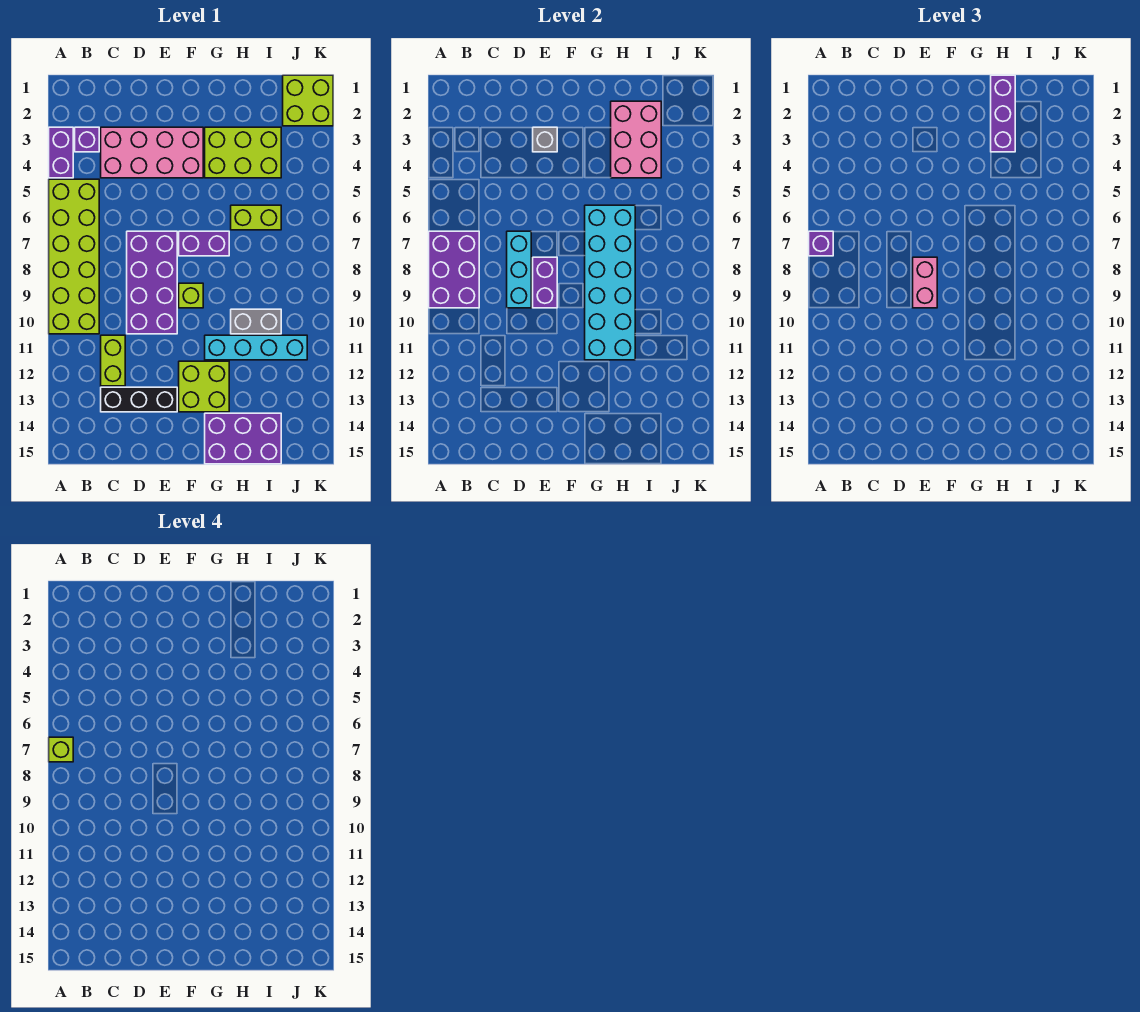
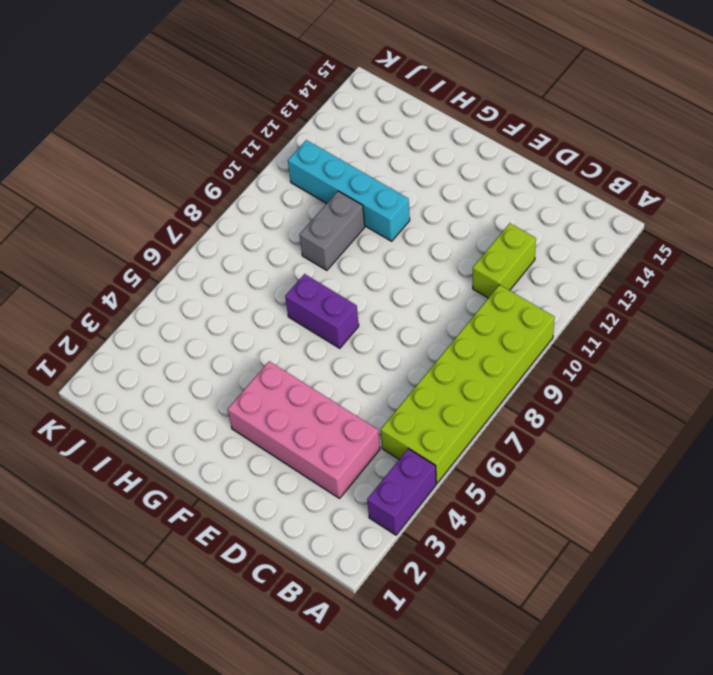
grey 1x2 brick [299,191,365,270] -> grey 1x2 brick turned to [231,309,281,334]
none -> purple 1x1 brick [75,127,99,152]
none -> black 1x3 brick [101,387,177,412]
none -> purple 2x4 brick [127,231,177,334]

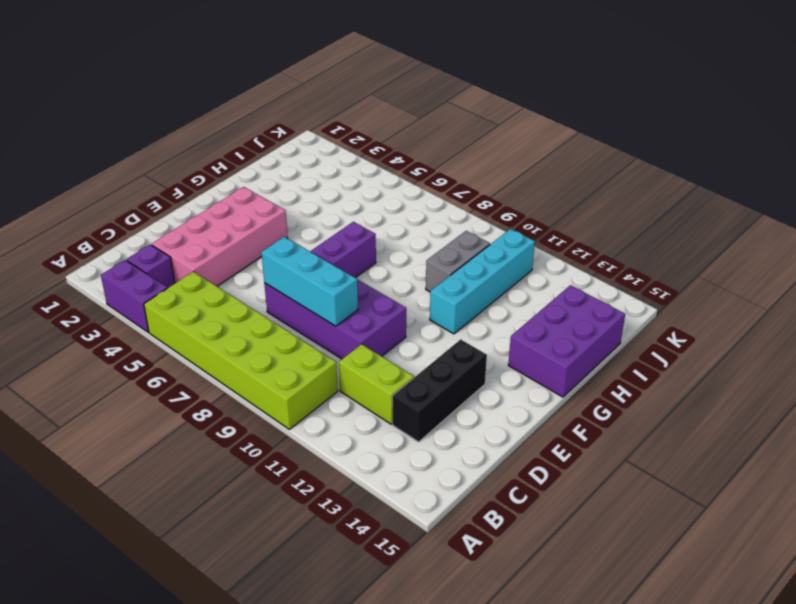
none -> lime 1x1 brick [179,283,203,308]
none -> lime 2x2 brick [179,361,229,412]
none -> lime 2x3 brick [205,127,281,178]

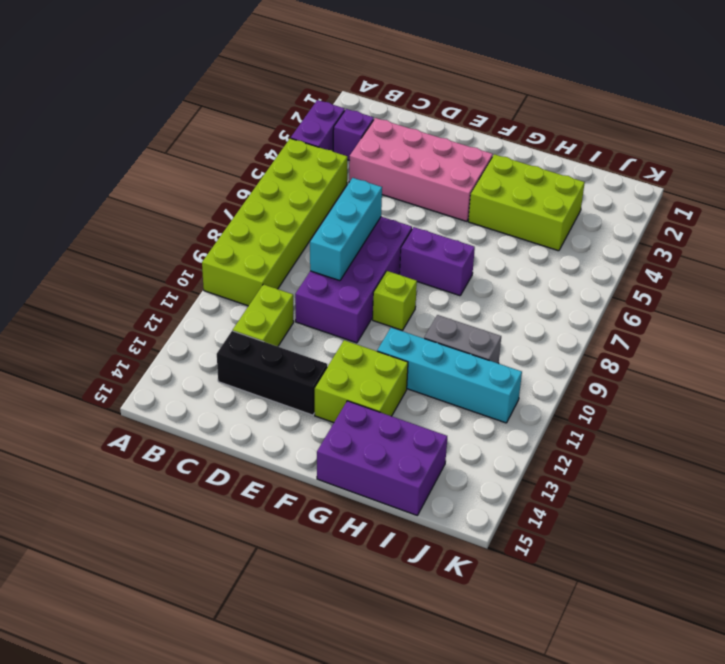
none -> lime 1x2 brick [231,205,281,230]
none -> lime 2x2 brick [283,75,333,126]
none -> purple 2x3 brick [429,231,479,308]

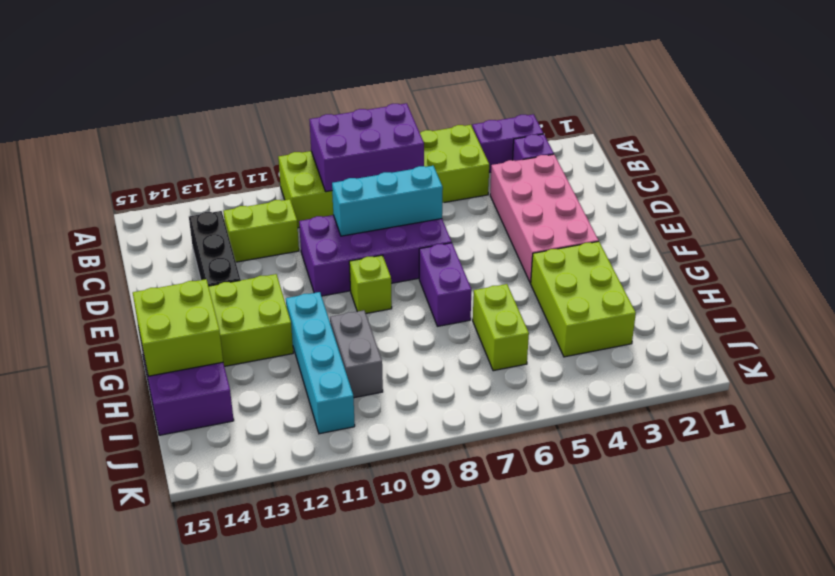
lime 2x2 brick [133,279,223,376] -> lime 2x2 brick moved to [283,75,333,126]
none -> grey 1x1 brick [533,127,557,152]
none -> purple 1x2 brick [533,257,557,308]
none -> cyan 2x6 brick [585,205,635,360]

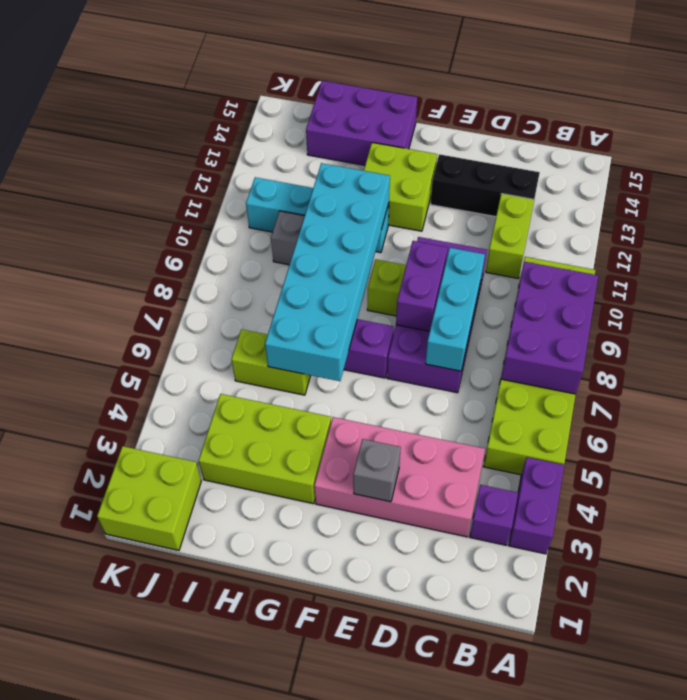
none -> pink 2x3 brick [611,101,661,178]
none -> purple 1x1 brick [809,231,833,256]
none -> pink 1x2 brick [913,257,937,308]

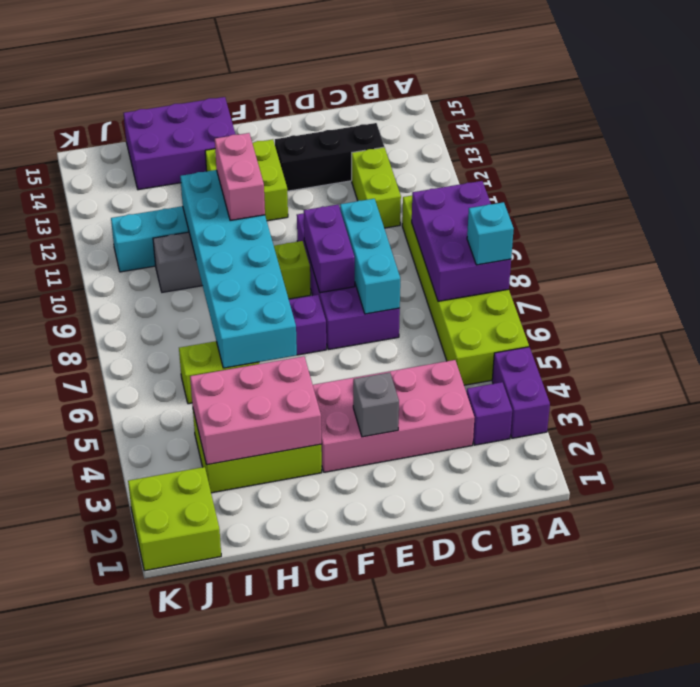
cyan 1x1 brick [467,202,514,265] -> purple 1x1 brick [809,231,833,256]
pink 2x3 brick [190,356,321,465] -> pink 2x3 brick turned to [611,101,661,178]
pink 1x2 brick [215,133,265,221] -> pink 1x2 brick moved to [913,257,937,308]
none -> purple 1x3 brick [991,75,1015,152]
none -> lime 1x1 brick [49,737,73,762]

